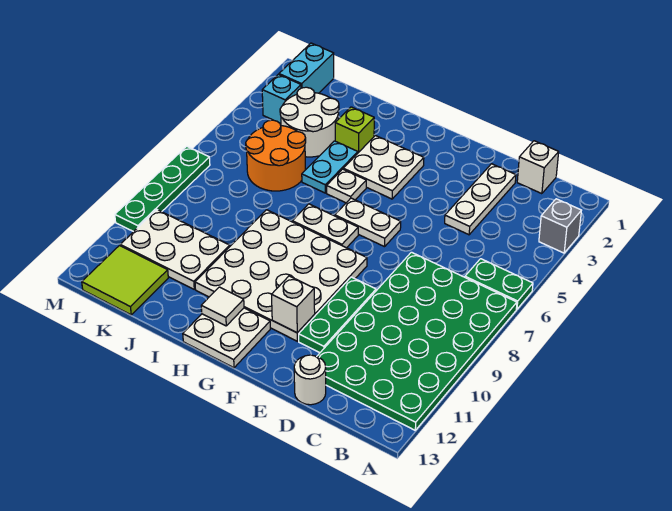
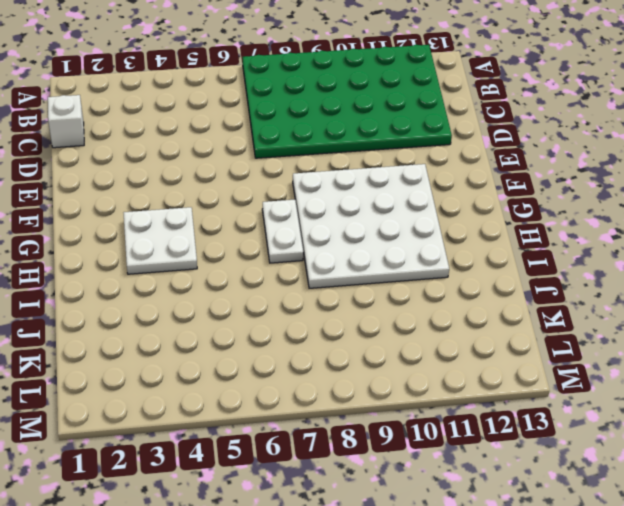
none -> grey 1x1 brick [539,199,581,253]
none -> green 1x2 plate [465,259,533,309]
none -> white 1x3 plate [445,164,516,235]

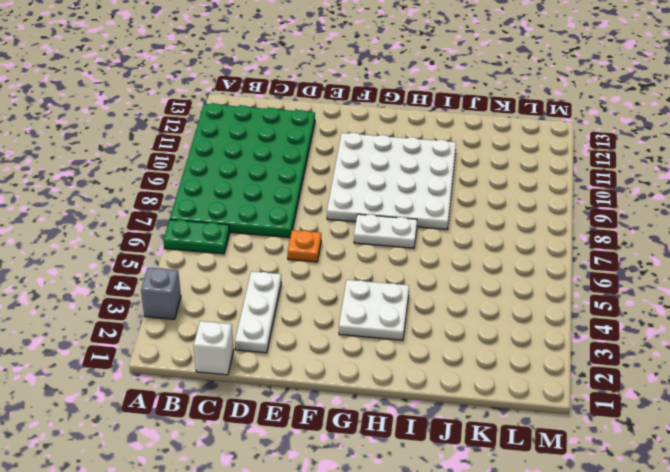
orange 1x1 plate [288,230,321,262] -> none
none -> white 1x1 round brick [294,355,326,405]
none -> green 1x3 plate [299,277,376,353]
none -> white 1x2 plate [335,198,401,247]

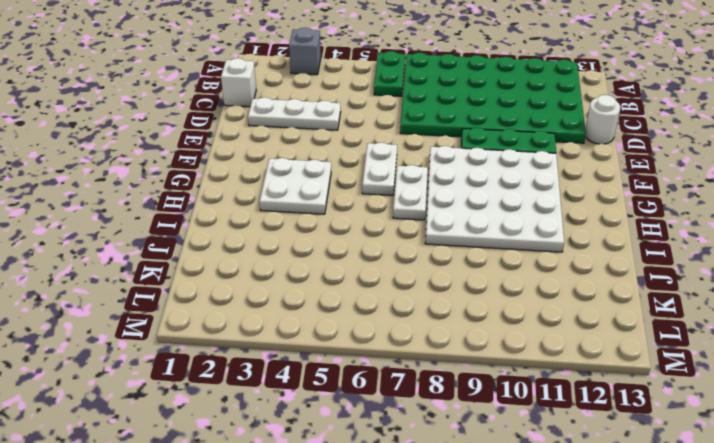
none -> white 2x2 plate [183,308,270,368]
none -> white 1x1 plate [327,169,366,203]
none -> lime 1x1 brick [335,107,374,153]

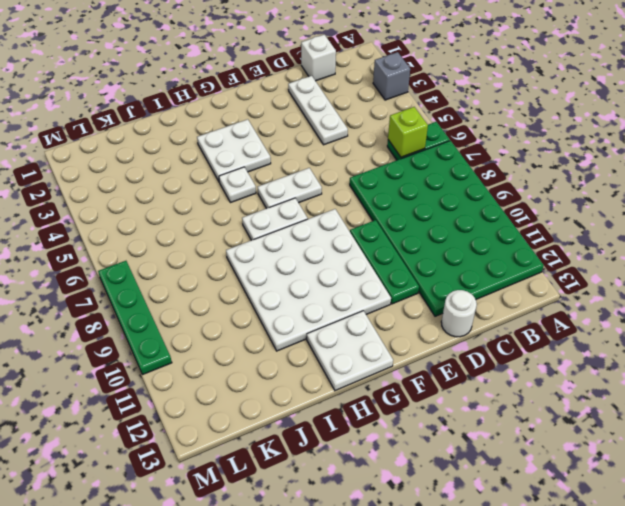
lime 1x1 brick [388,107,428,157] -> lime 1x1 brick moved to [335,107,374,153]
none -> cyan 1x2 plate [302,141,358,193]
none -> white 2x2 round brick [280,87,339,157]
none -> orange 2x2 round brick [246,120,306,191]

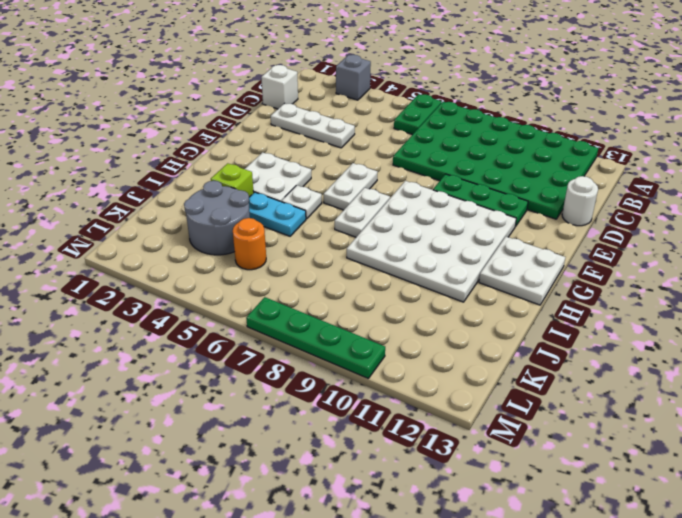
grey 2x2 round brick [184,181,250,255] -> white 2x2 round brick [280,87,339,157]
orange 1x1 round brick [233,218,266,270] -> orange 2x2 round brick [246,120,306,191]
none -> white 2x3 plate [120,210,230,289]
none -> lime 2x2 tile [82,246,168,315]
none -> cyan 1x2 brick [279,43,334,93]

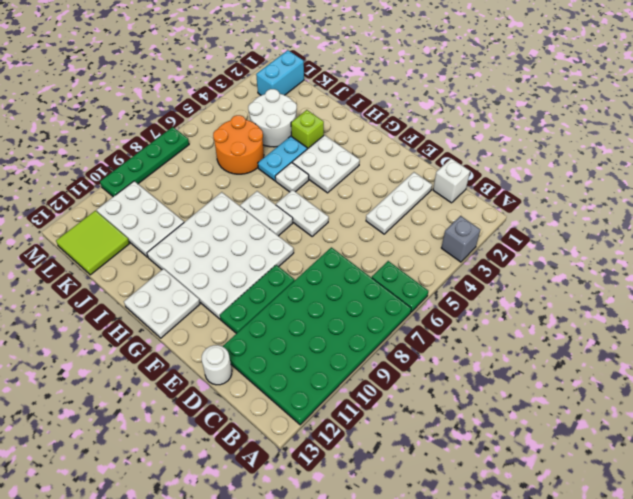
none -> cyan 1x1 brick [262,74,301,123]
none -> white 1x1 brick [272,276,315,333]
none -> white 1x1 tile [201,287,244,326]

